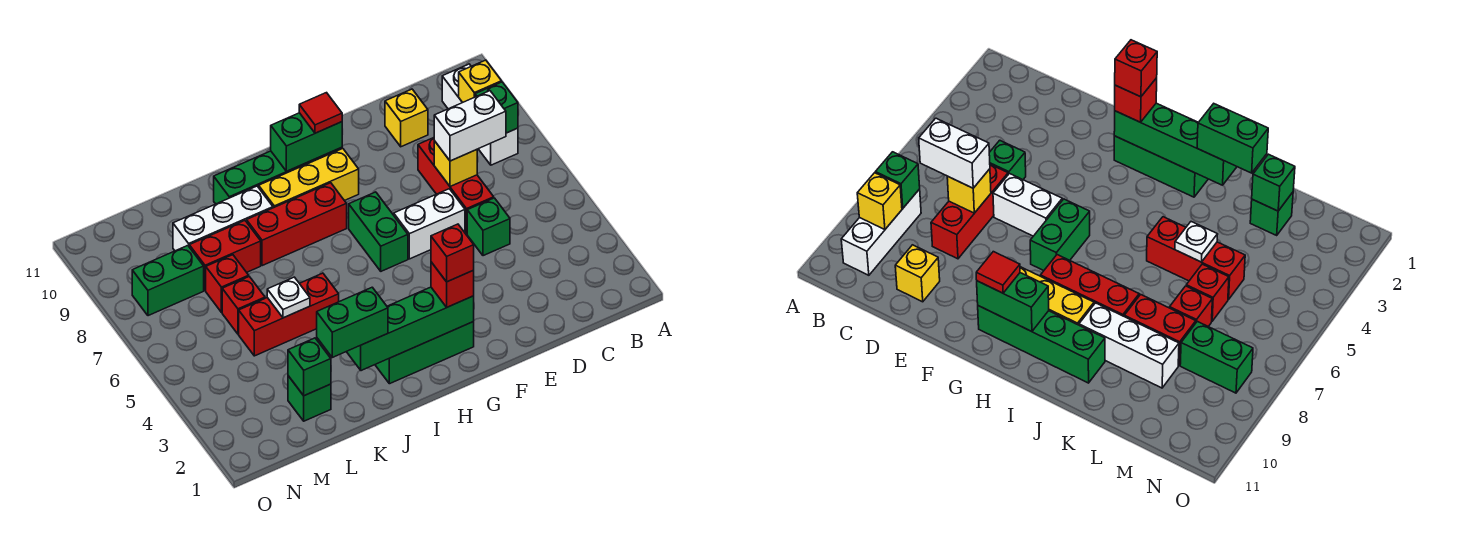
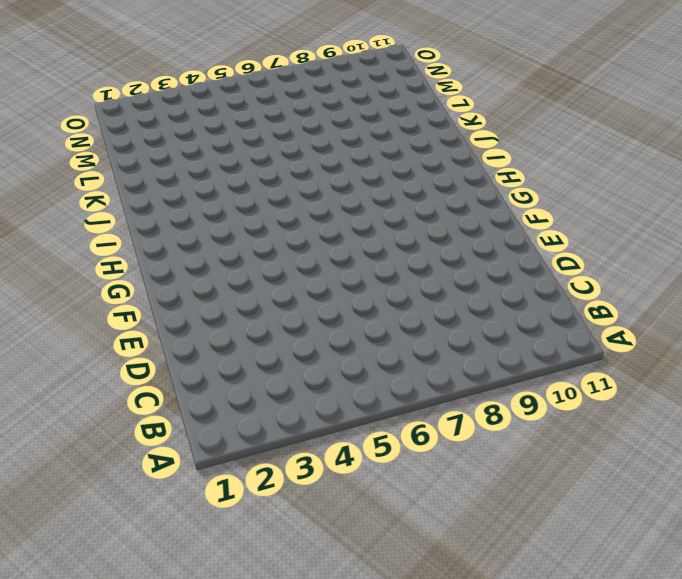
none -> white 1x3 brick [442,64,518,165]
none -> green 1x1 brick [467,198,510,256]
none -> red 1x3 brick [418,138,494,234]

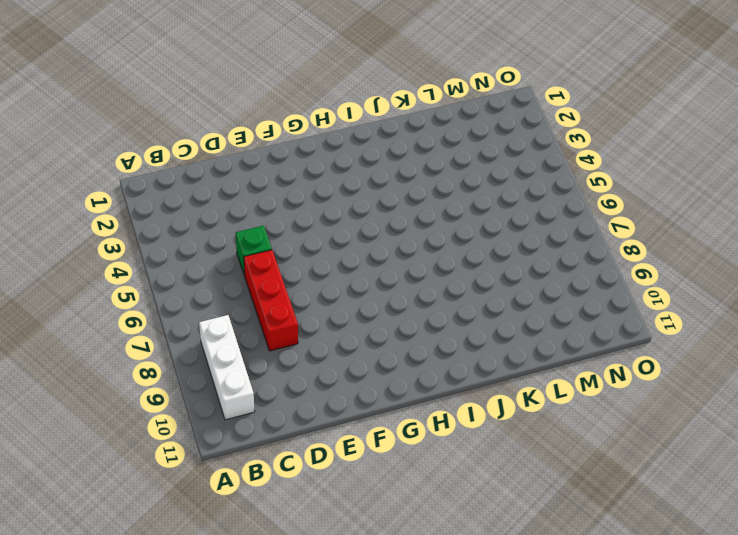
none -> yellow 1x1 brick [385,89,428,147]
none -> white 1x2 brick [394,189,465,259]
none -> green 1x3 brick [375,322,474,384]

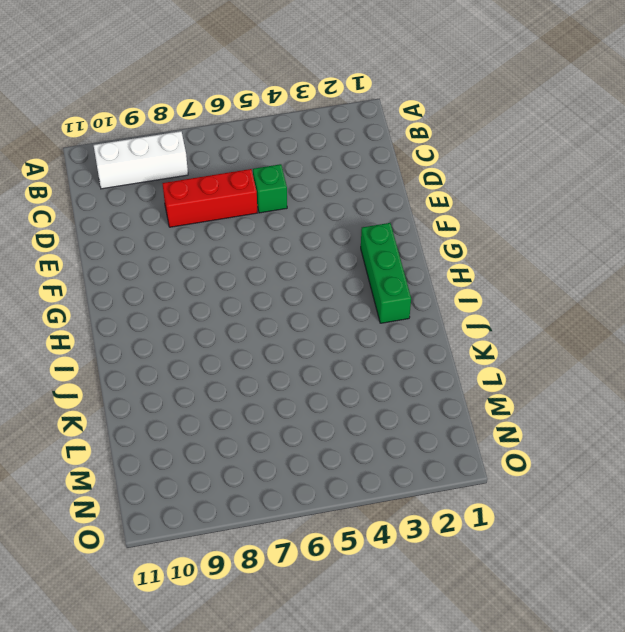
none -> yellow 1x1 brick [385,89,428,147]
none -> white 1x2 brick [394,189,465,259]
none -> green 1x2 brick [349,192,408,271]

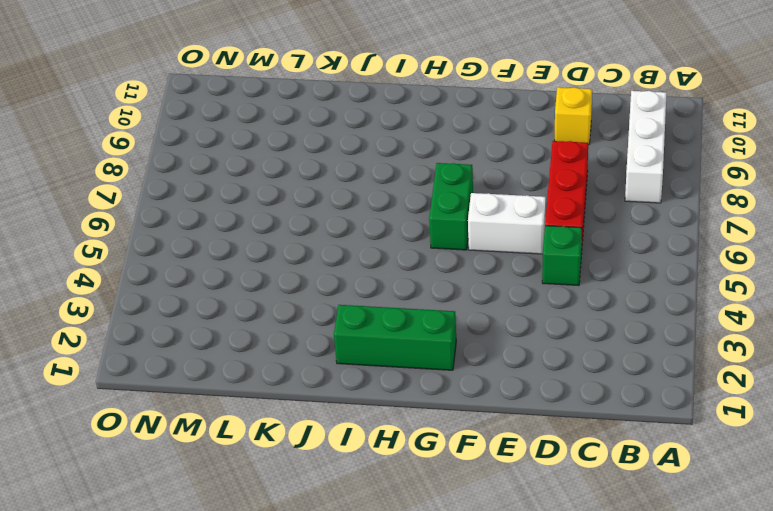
none -> yellow 1x3 brick [259,148,359,208]
none -> green 1x4 brick [214,147,342,204]
none -> red 1x3 brick [247,183,347,266]

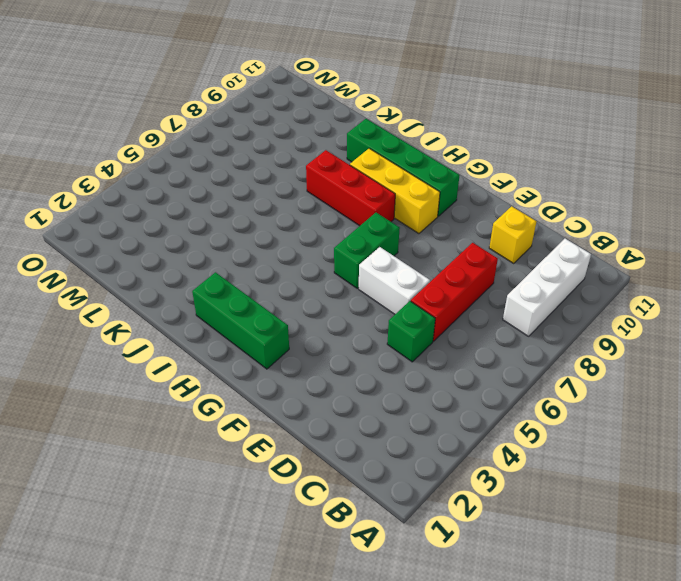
none -> red 1x3 brick [239,273,339,356]
none -> white 1x3 brick [173,186,273,251]
none -> red 1x2 brick [189,221,261,291]

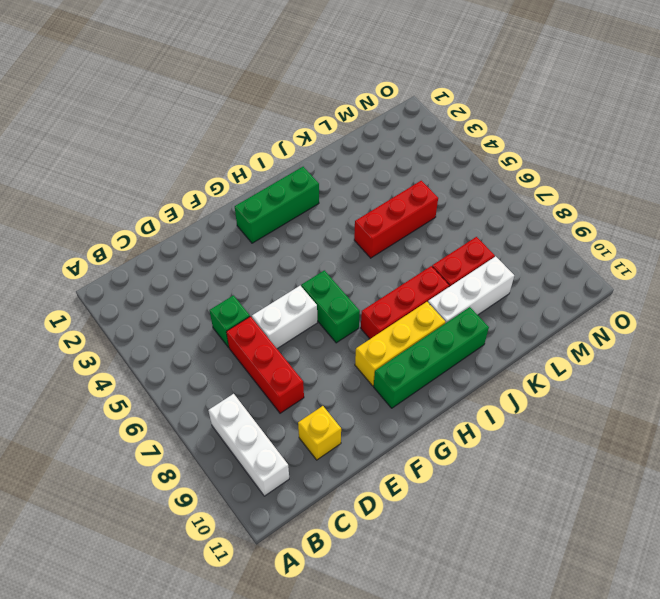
none -> green 1x1 brick [288,376,331,421]
none -> red 1x1 brick [222,277,265,334]
none -> red 1x1 brick [206,255,249,312]

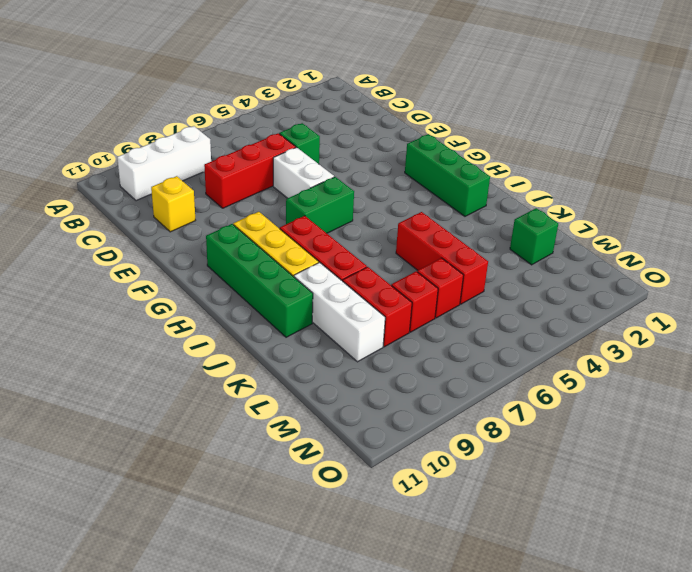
none -> green 1x2 brick [132,246,204,316]
none -> green 1x1 brick [475,82,518,133]
none -> yellow 1x1 brick [459,60,502,103]

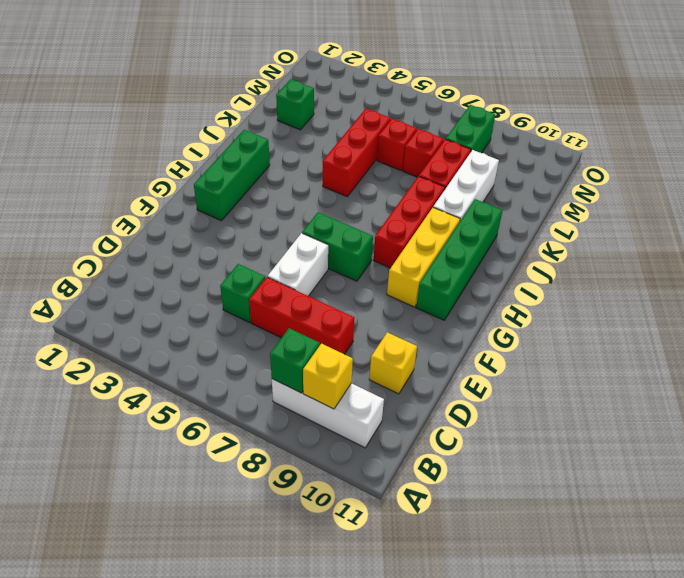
none -> yellow 1x1 brick [434,141,477,187]
none -> green 1x4 brick [347,287,474,371]
none -> green 1x2 brick [271,113,342,171]

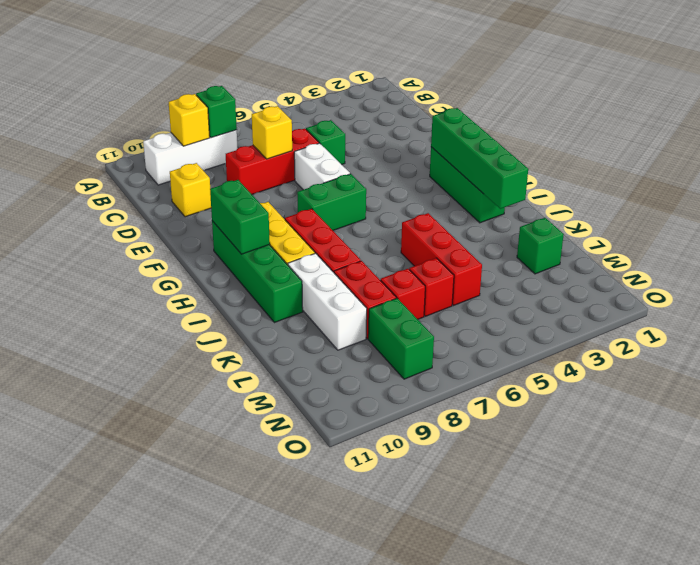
none -> white 1x1 plate [267,277,310,318]
none -> green 1x1 brick [288,338,331,396]
none -> white 1x2 brick [434,91,506,161]

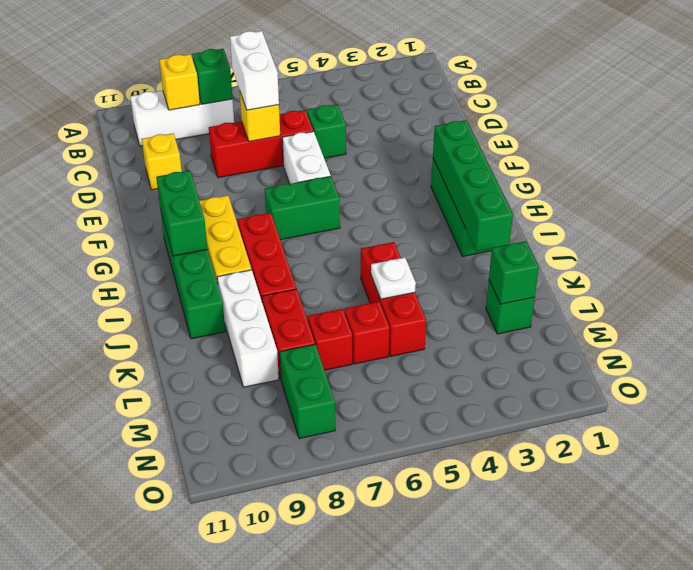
none -> red 1x1 brick [431,262,474,307]
none -> red 1x1 tile [299,93,342,133]
none -> green 1x2 brick [317,287,388,357]

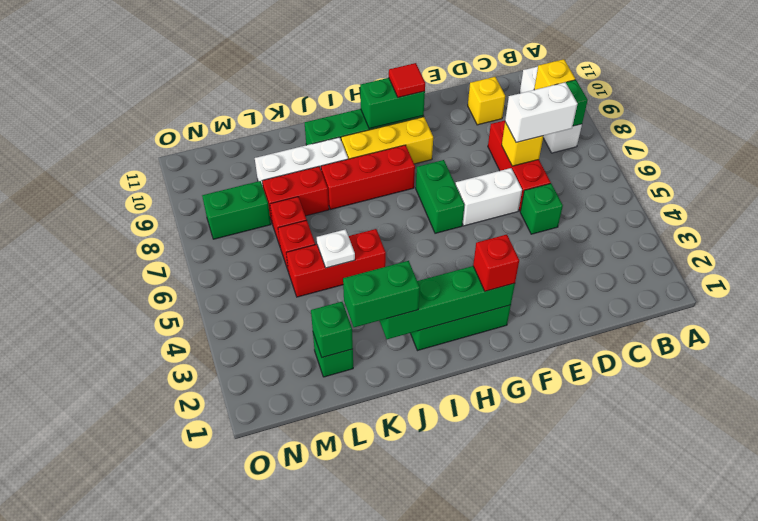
none -> red 1x1 brick [431,224,474,282]

